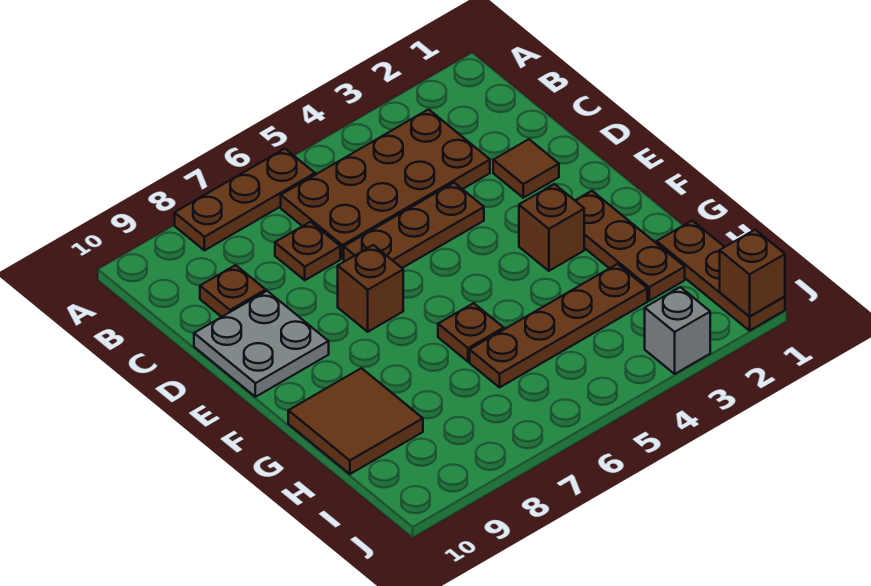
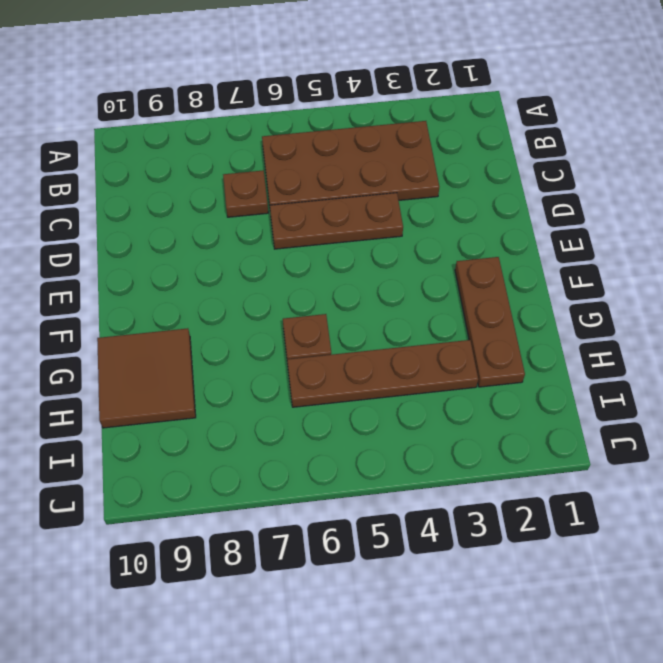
none -> brown 1x3 plate [175,149,315,250]
none -> brown 1x1 plate [200,265,266,317]
none -> brown 1x1 tile [493,139,559,198]

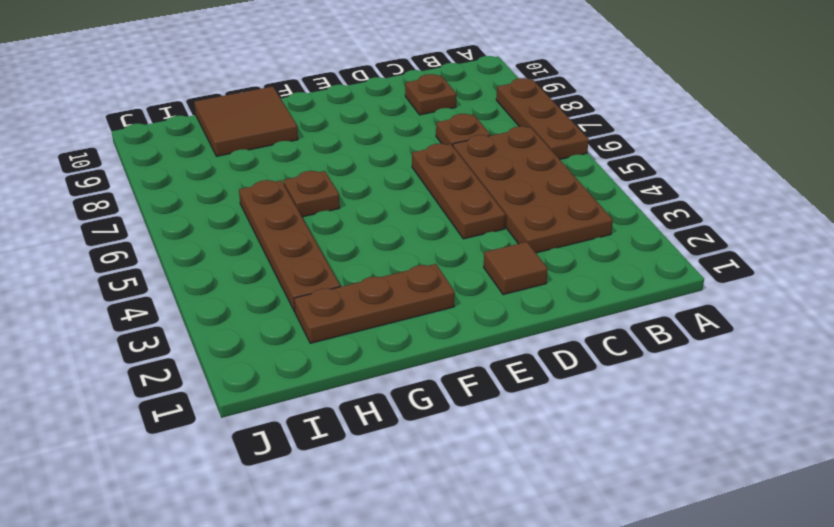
none -> grey 2x2 plate [194,291,329,397]
none -> brown 1x1 brick [338,245,403,332]
none -> brown 1x1 brick [519,184,584,271]

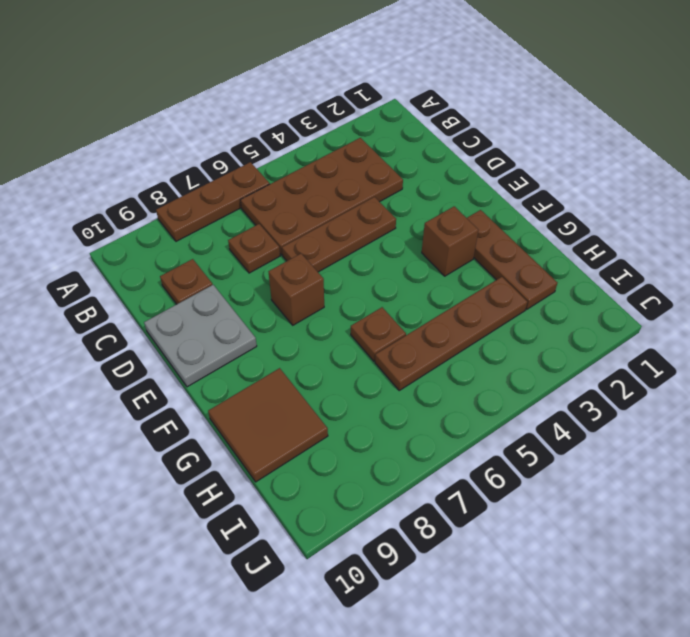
none -> brown 1x1 tile [493,139,559,198]
none -> brown 1x3 plate [657,221,785,331]
none -> grey 1x1 brick [645,287,710,374]

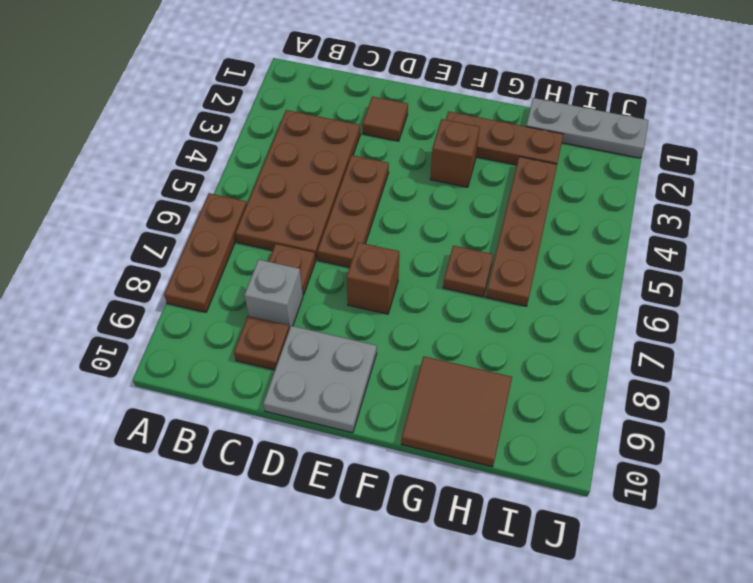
grey 1x1 brick [244,260,303,329] -> grey 1x1 brick moved to [645,287,710,374]
grey 1x3 plate [526,98,648,158] -> brown 1x3 plate [657,221,785,331]
none -> brown 1x1 brick [720,230,785,316]

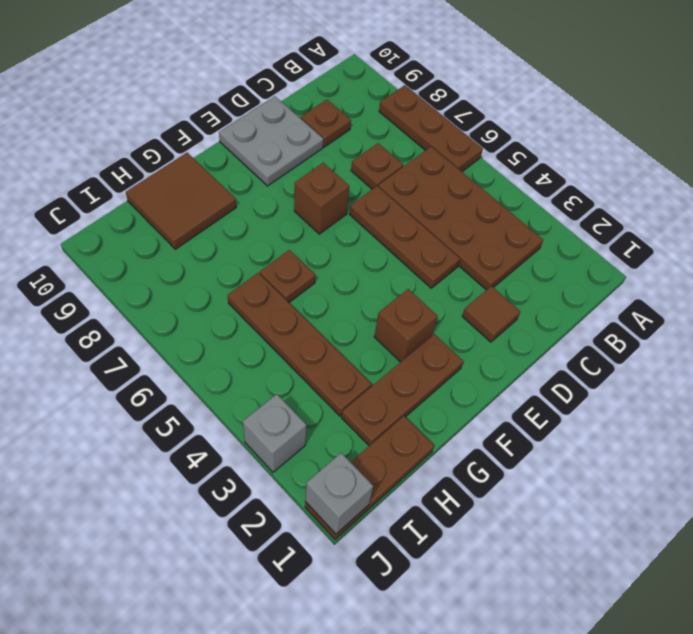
grey 1x1 brick [305,453,373,534] -> brown 1x1 brick [720,230,785,316]

